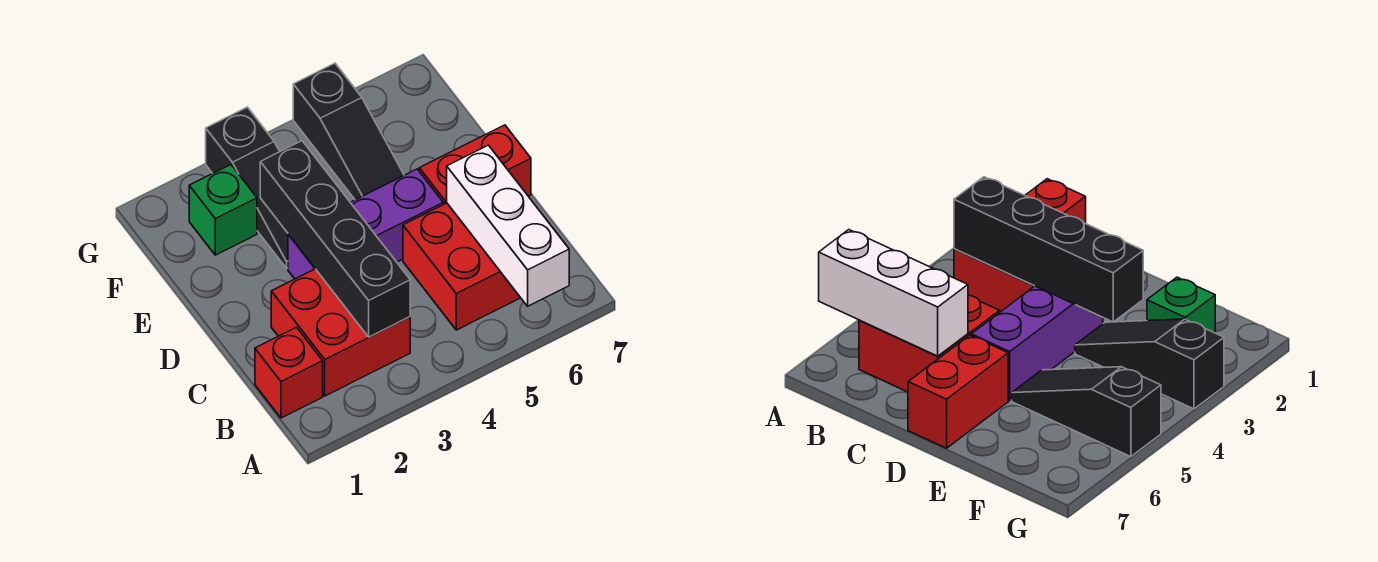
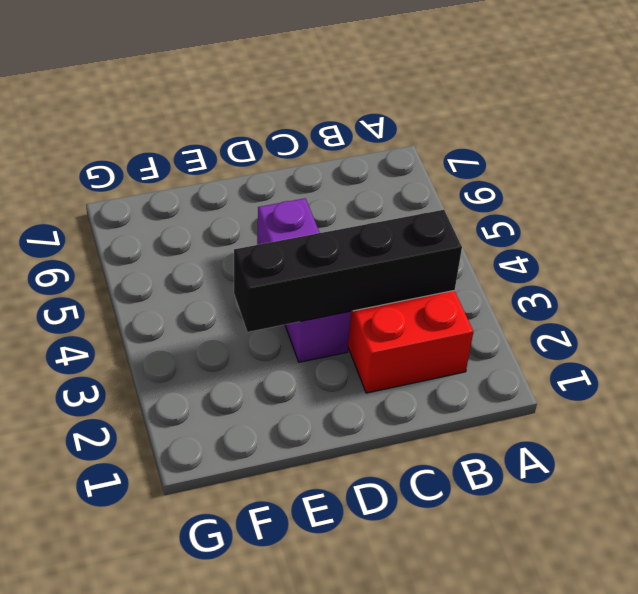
none -> red 1x1 brick [255,327,323,418]
none -> red 2x2 brick [403,203,520,330]

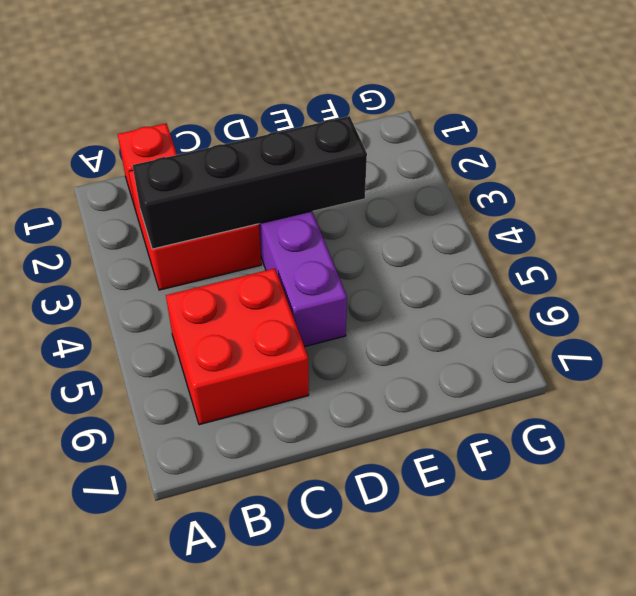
none -> red 1x2 brick [419,125,531,204]
none -> black 1x3 slope [206,107,288,268]

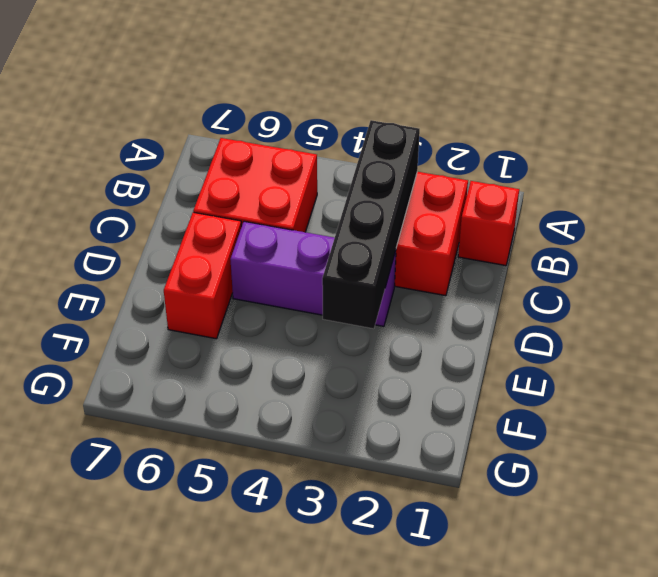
red 1x2 brick [164,212,241,339] -> red 1x2 brick turned to [419,125,531,204]
none -> black 1x3 slope [206,107,288,268]
none -> black 1x3 slope [293,63,404,200]

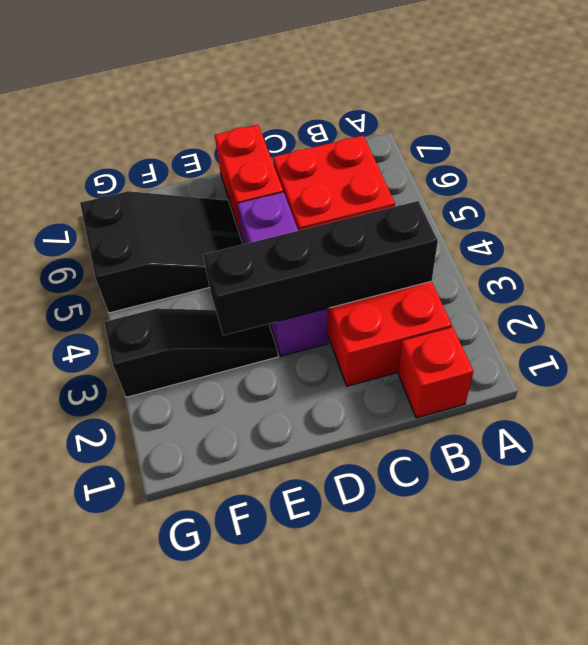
black 2x3 slope [80,191,243,313] -> black 1x3 slope [293,63,404,200]
none -> green 1x1 brick [189,165,257,255]
none -> white 1x3 brick [447,145,569,306]

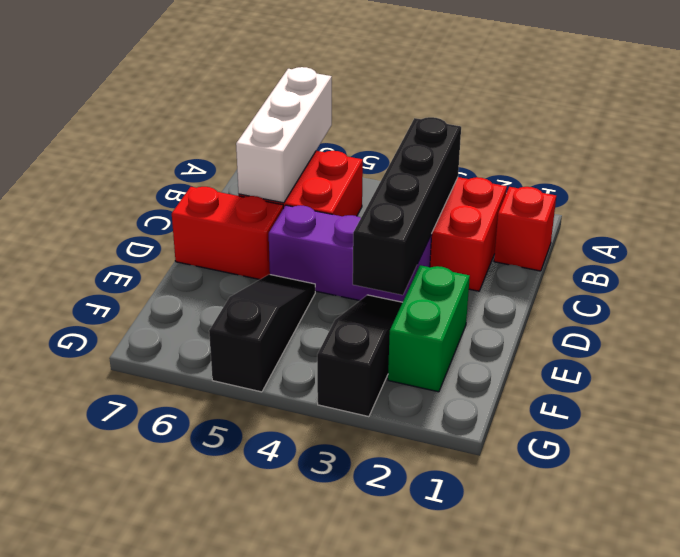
green 1x2 brick [388,265,470,392] -> green 1x1 brick [189,165,257,255]

